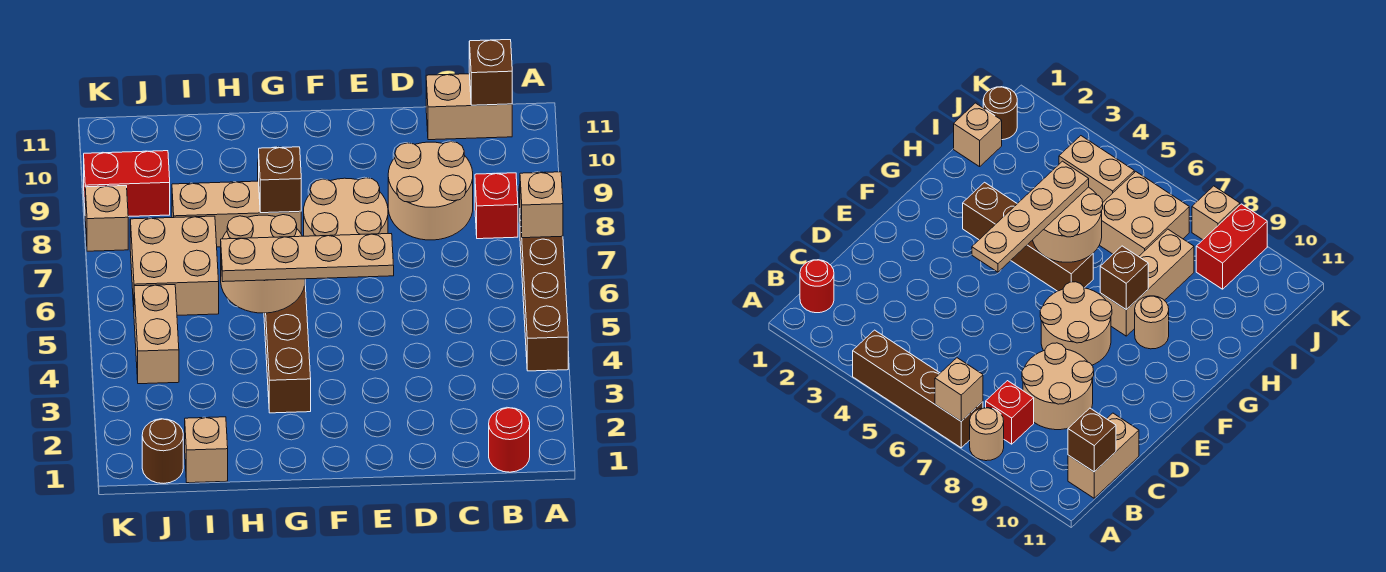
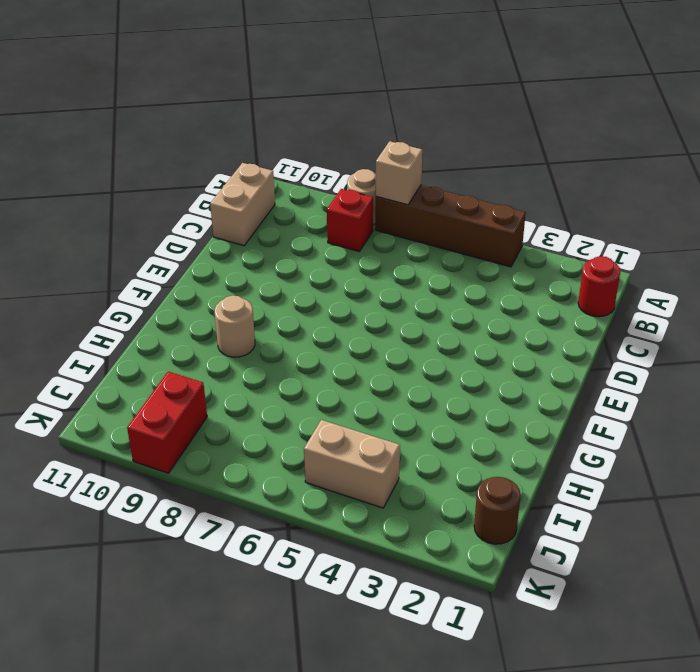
none -> tan 2x2 round brick [388,142,473,240]
none -> tan 2x2 round brick [304,178,388,236]
none -> brown 1x4 brick [264,286,311,413]

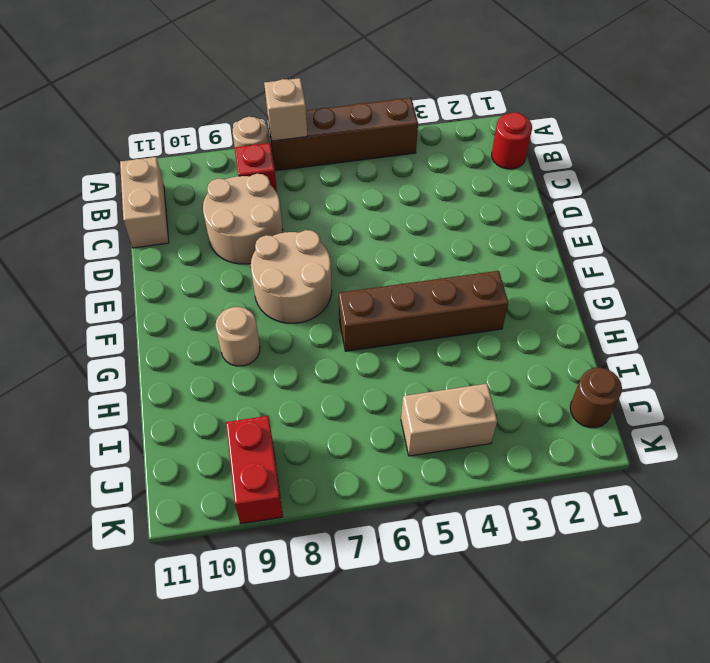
none -> tan 1x3 brick [172,181,301,247]
none -> tan 1x1 brick [185,417,228,483]
none -> tan 2x2 brick [130,216,219,315]

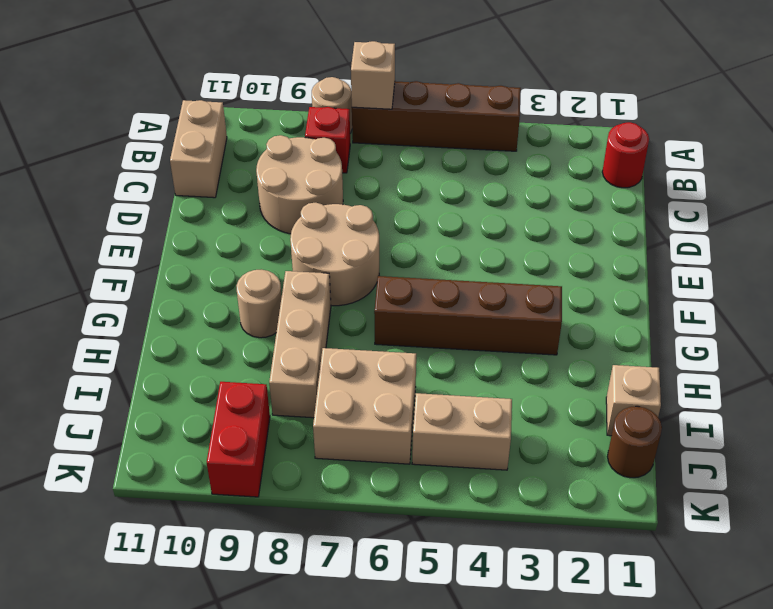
none -> tan 1x1 brick [85,186,128,251]
none -> brown 1x1 brick [469,40,512,105]
none -> tan 2x2 round brick [221,215,305,313]

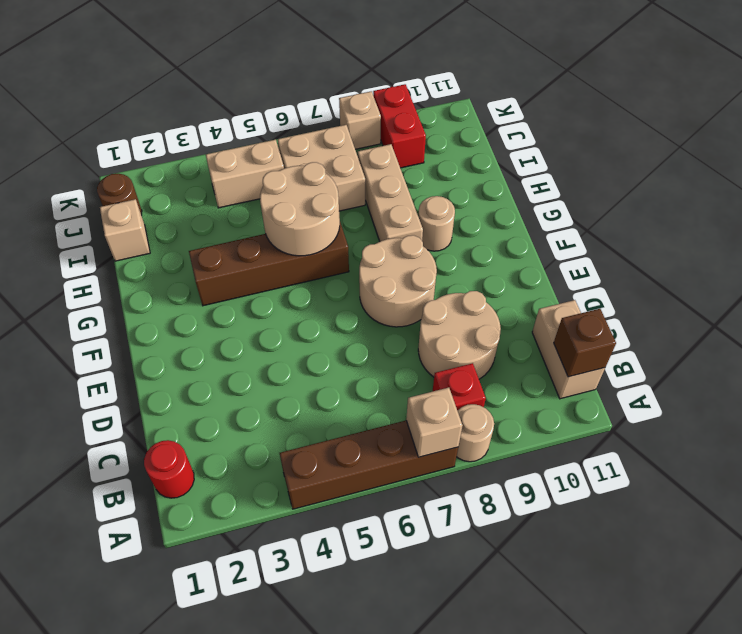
none -> brown 1x1 brick [259,147,301,213]
none -> tan 1x4 plate [221,234,394,282]

